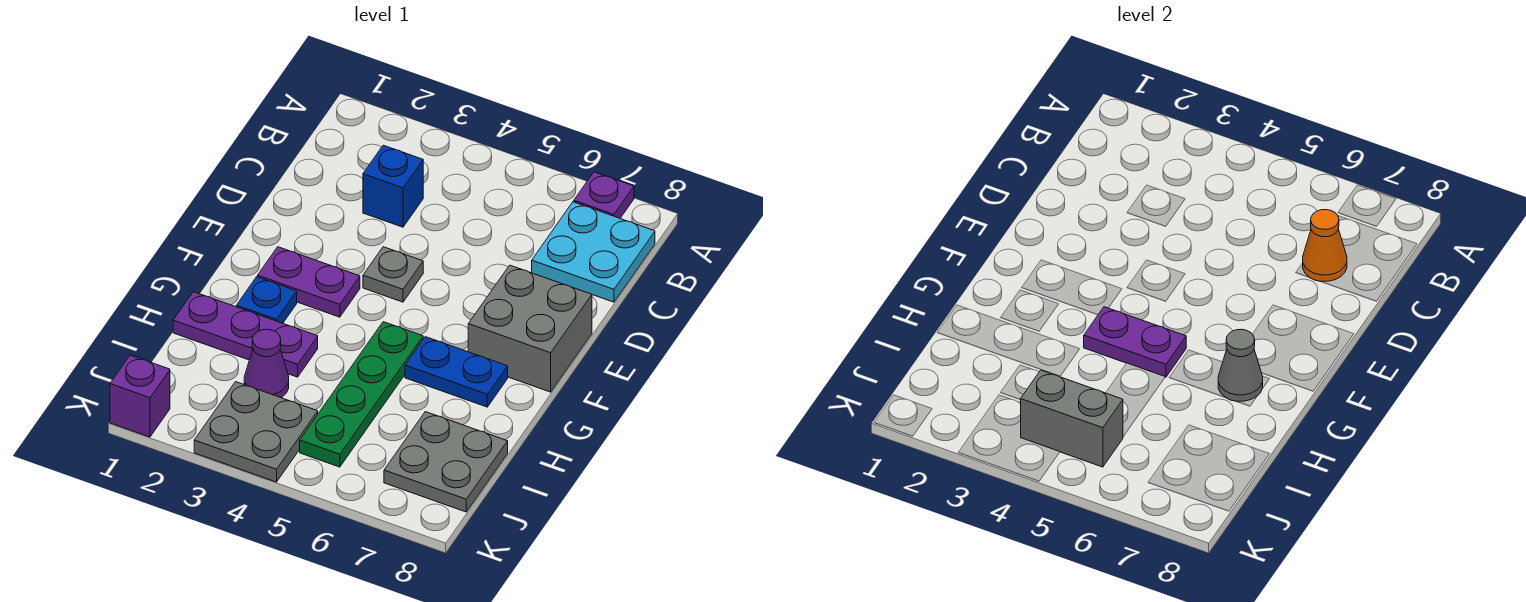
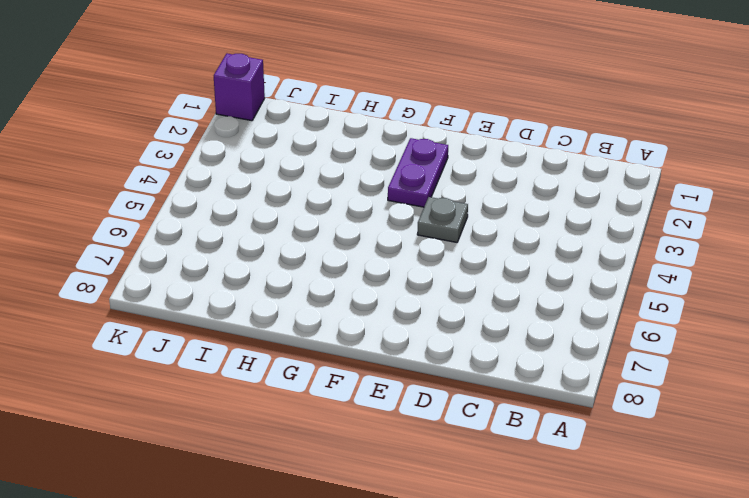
none -> purple 1x1 plate [574,172,634,218]
none -> cyan 2x2 plate [532,202,655,302]
none -> blue 1x1 brick [363,145,423,227]

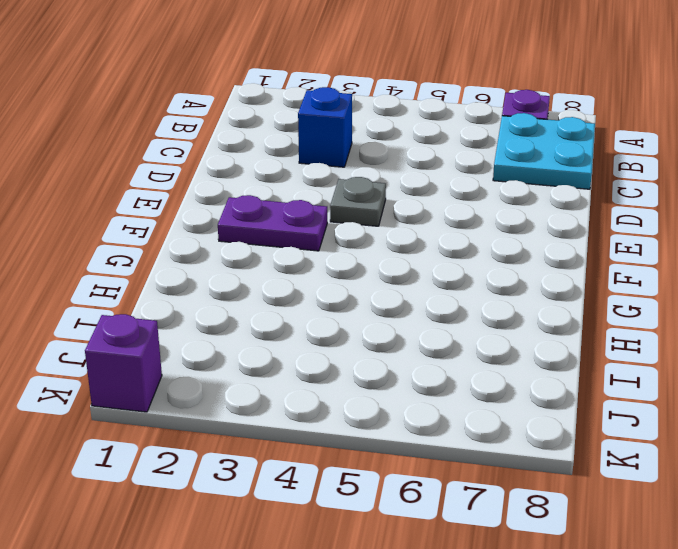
none -> grey 2x2 brick [468,265,592,392]
none -> blue 1x1 plate [236,277,297,323]
none -> green 1x4 plate [300,322,423,467]

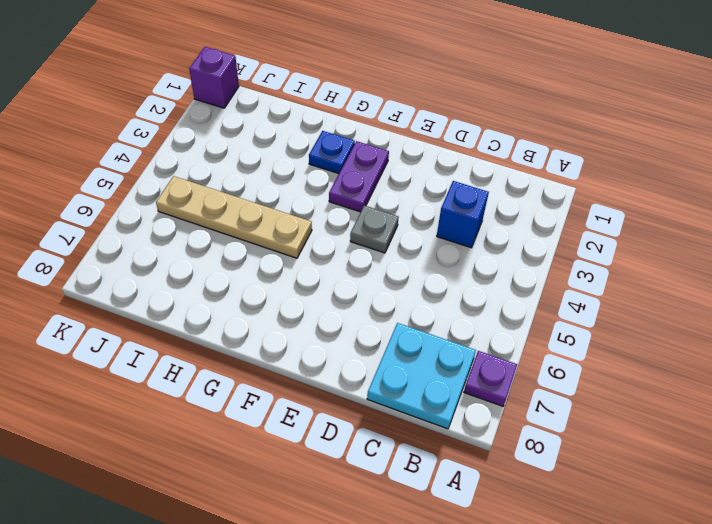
tan 1x4 plate [156,176,312,258] -> green 1x4 plate [300,322,423,467]
none -> grey 2x2 brick [468,265,592,392]
none -> blue 1x2 plate [405,337,508,407]
none -> purple 1x3 plate [173,292,318,377]

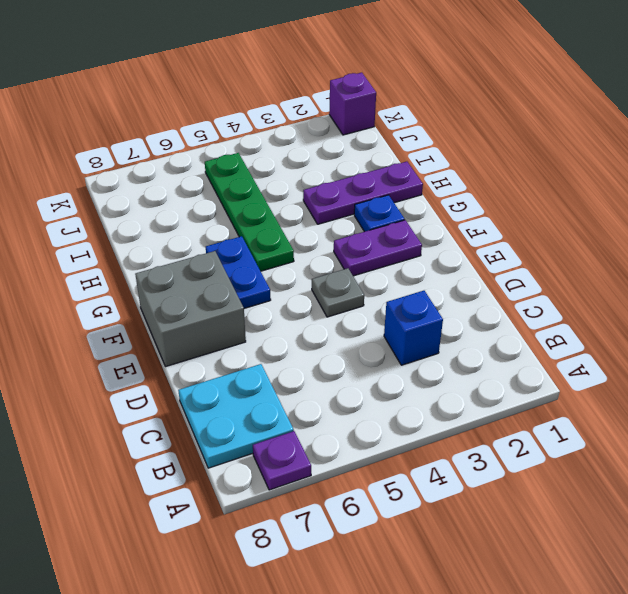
blue 1x2 plate [206,236,271,308] -> blue 1x2 plate turned to [405,337,508,407]
none -> purple 1x1 cone [244,329,289,398]
none -> grey 2x2 plate [384,412,508,512]
none -> grey 2x2 plate [194,382,318,482]

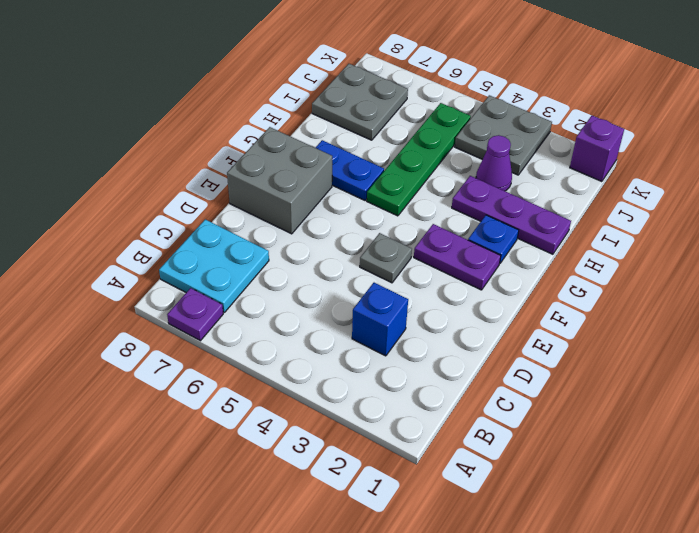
none -> orange 1x1 cone [1303,210,1347,281]
none -> purple 1x2 plate [1084,307,1186,377]
none -> grey 1x1 cone [1218,329,1263,401]

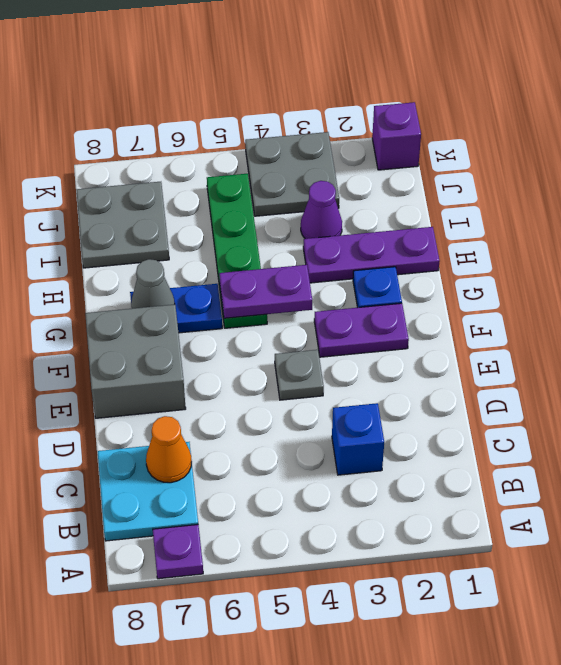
none -> grey 1x2 brick [1021,370,1123,467]

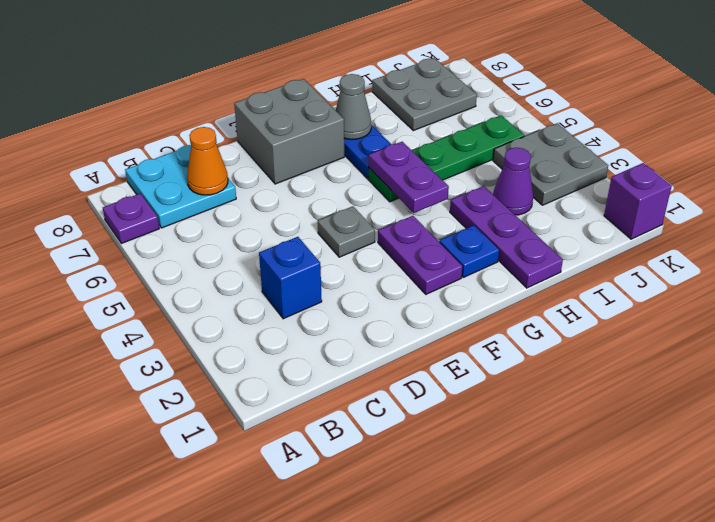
none -> grey 1x2 brick [1021,370,1123,467]

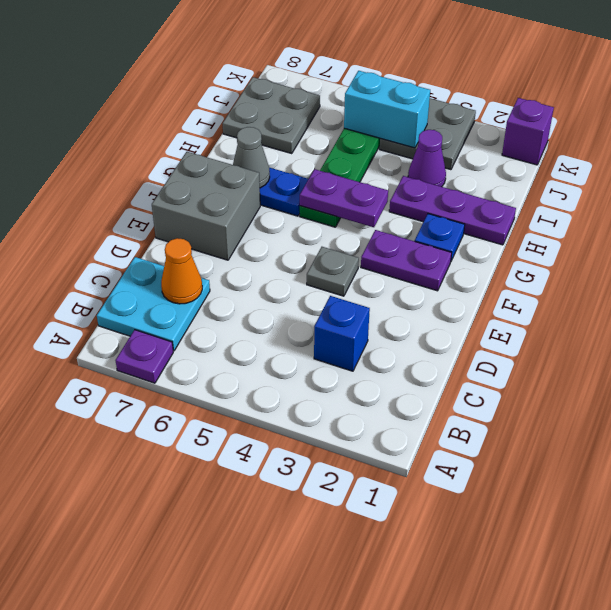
cyan 1x2 brick [344,71,430,148] -> grey 1x2 brick [1021,370,1123,467]

